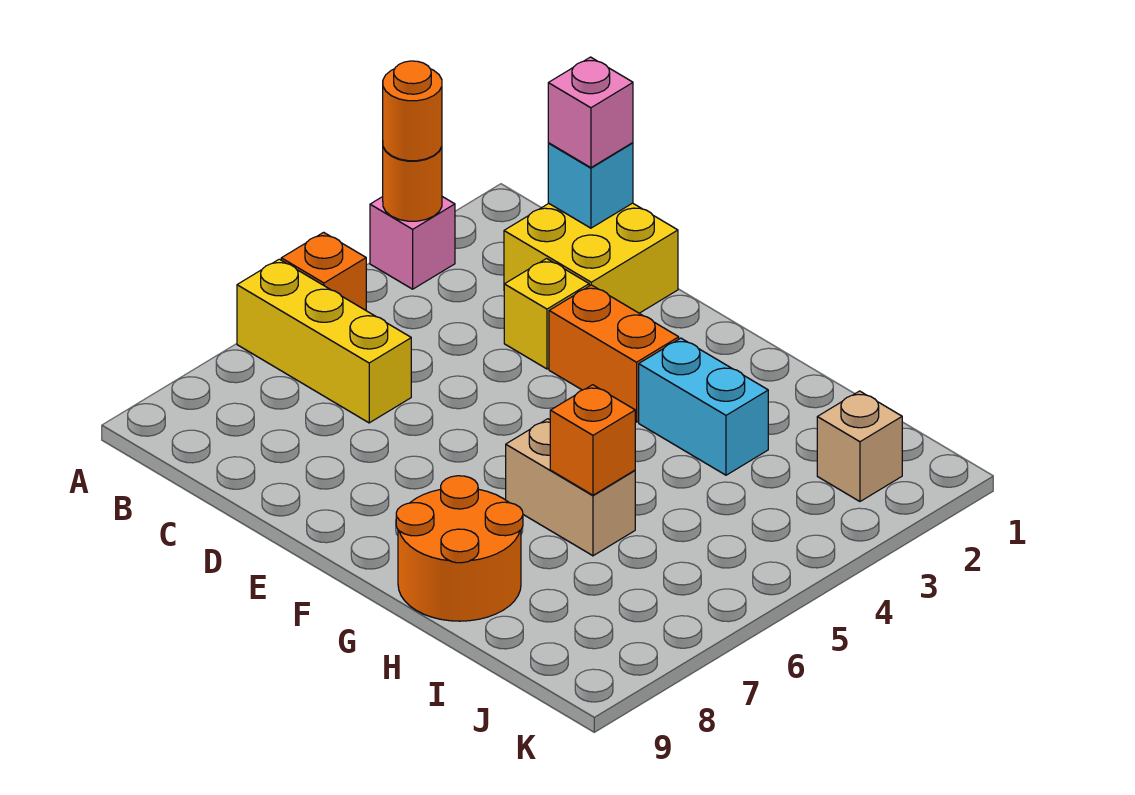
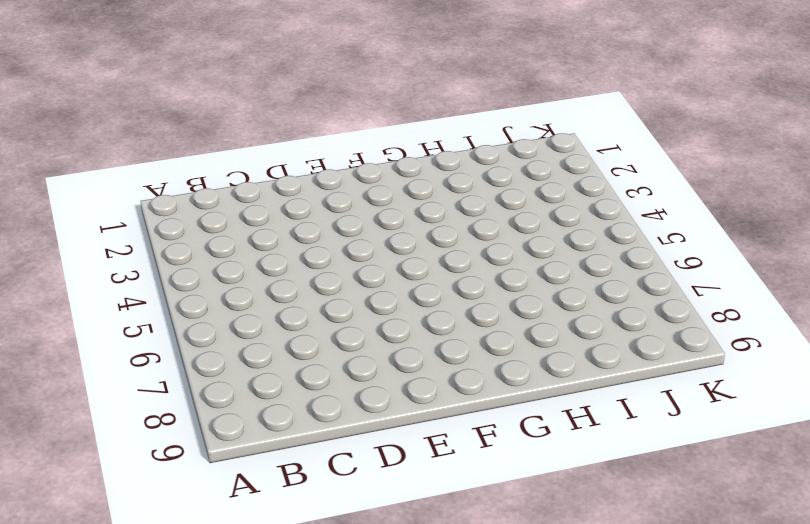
none -> pink 1x1 brick [370,197,455,289]
none -> orange 1x1 brick [281,232,366,310]
none -> yellow 1x3 brick [237,259,411,423]

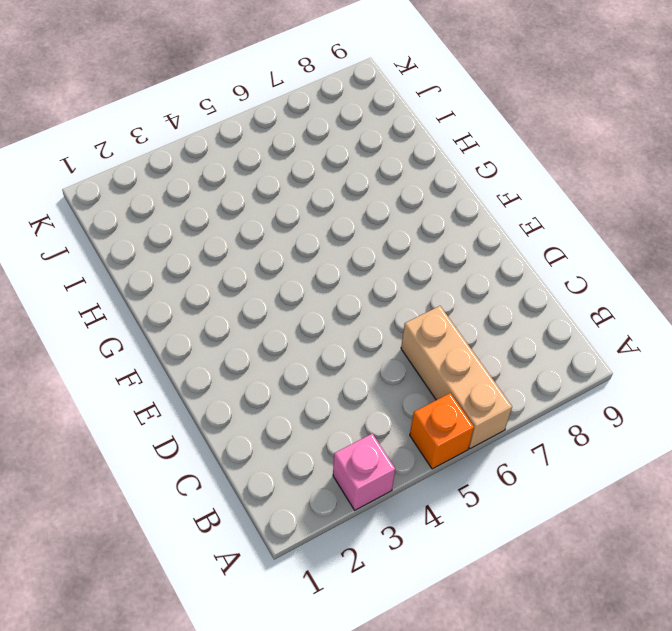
tan 1x3 brick [401,306,512,449] -> yellow 1x3 brick [237,259,411,423]
none -> yellow 2x2 brick [504,203,678,313]
none -> yellow 1x1 brick [504,259,589,369]
none -> orange 1x2 brick [549,285,679,422]

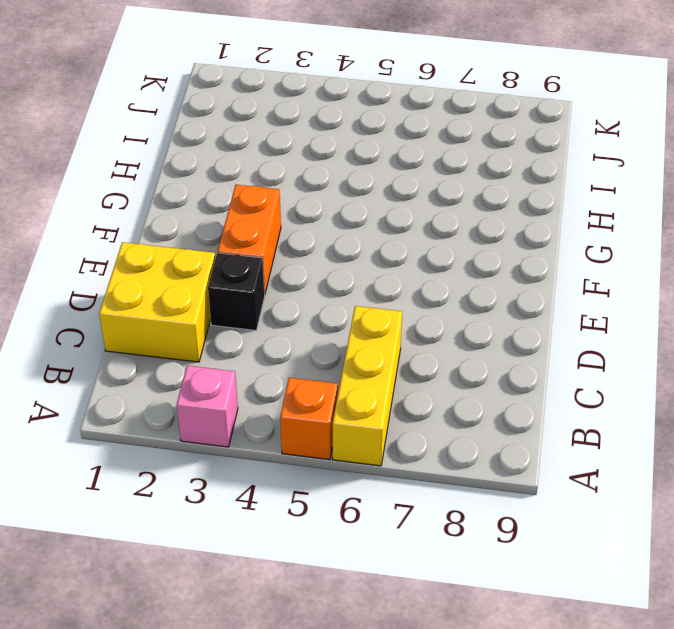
black 1x1 brick [208,253,265,330] -> yellow 1x1 brick [504,259,589,369]
none -> cyan 1x2 brick [639,338,768,475]
none -> tan 1x2 brick [506,419,635,556]
none -> orange 2x2 round brick [396,476,523,621]

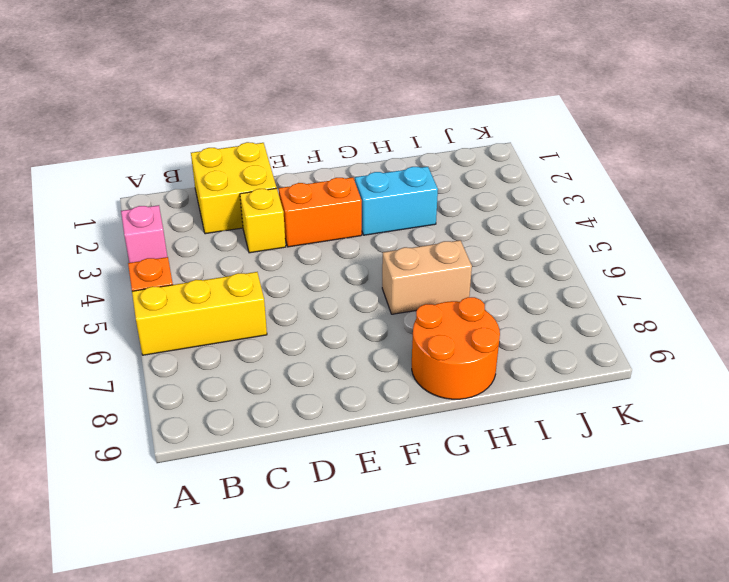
none -> tan 1x1 brick [817,391,902,501]
none -> orange 1x1 round brick [383,147,442,221]
none -> cyan 1x1 brick [548,143,633,228]

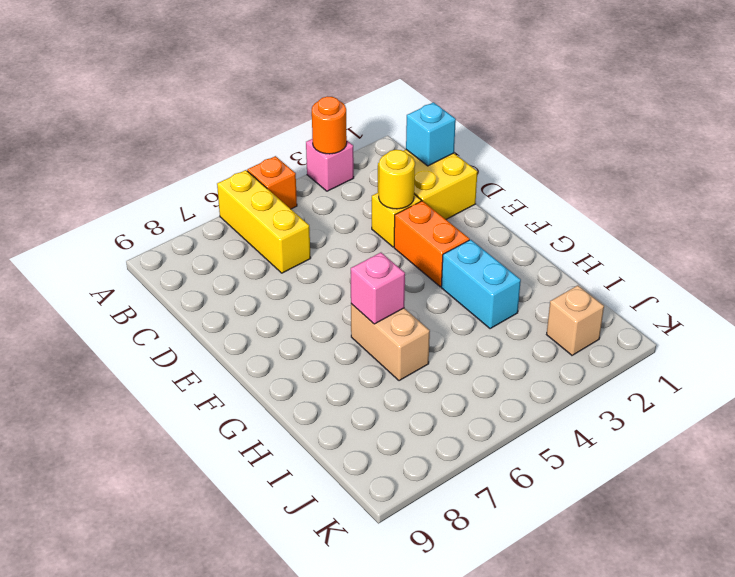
yellow 1x1 round brick [379,150,415,209] -> none
pink 1x1 brick [351,253,405,324] -> pink 1x1 brick moved to [548,57,633,168]
none -> orange 2x2 round brick [396,476,523,621]
none -> orange 1x1 brick [550,385,635,495]
none -> orange 1x1 round brick [383,61,442,161]

